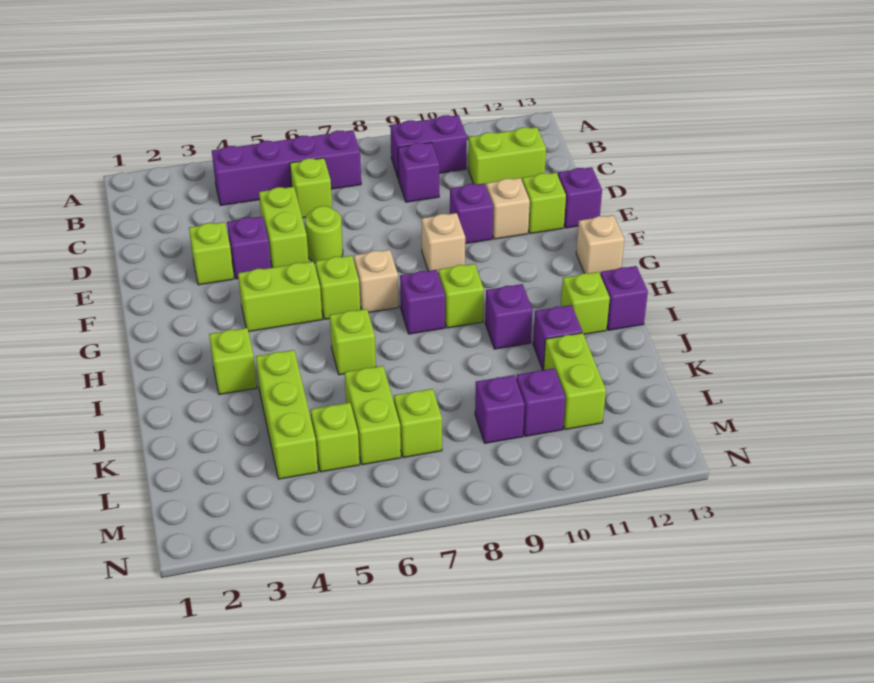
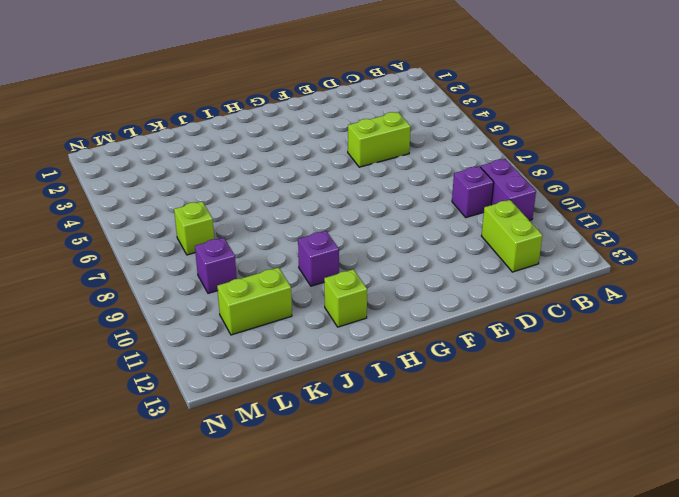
none -> purple 1x4 brick [212,130,361,205]
none -> lime 1x1 brick [290,158,332,218]
none -> lime 1x1 brick [189,222,234,285]
none -> purple 1x1 brick [227,216,271,279]

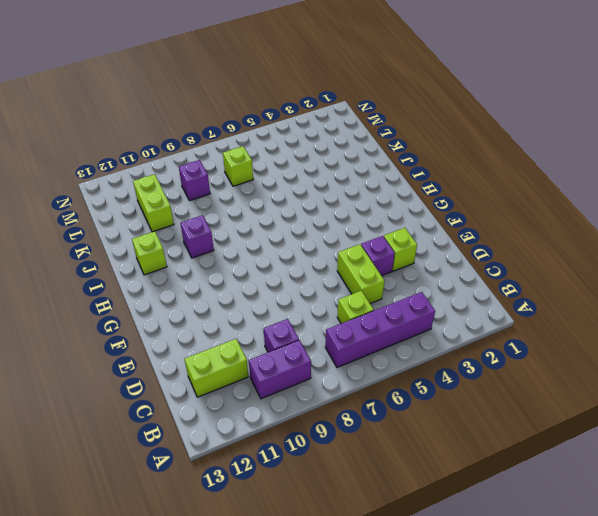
none -> lime 1x1 round brick [305,206,343,263]
none -> purple 1x1 brick [450,183,493,244]
none -> tan 1x1 brick [486,178,530,239]
none -> lime 1x1 brick [522,173,566,234]

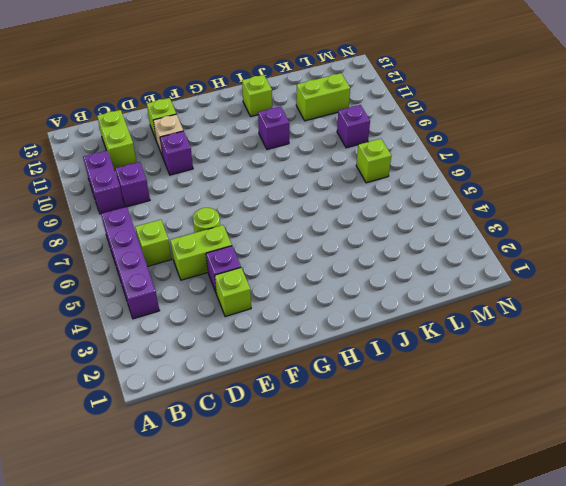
none -> purple 1x1 brick [558,167,602,228]
none -> tan 1x1 brick [422,213,465,274]
none -> lime 1x2 brick [238,261,322,332]
none -> lime 1x1 brick [316,255,360,319]

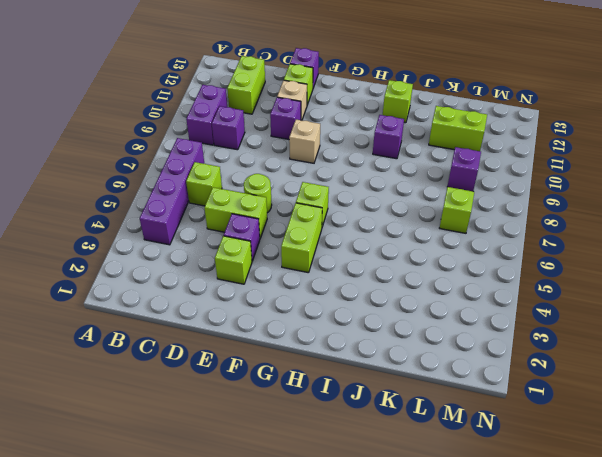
none -> tan 1x1 brick [354,250,399,312]
none -> tan 1x1 brick [576,215,624,274]
none -> purple 1x1 brick [400,270,445,334]
none -> lime 1x1 brick [439,264,484,328]

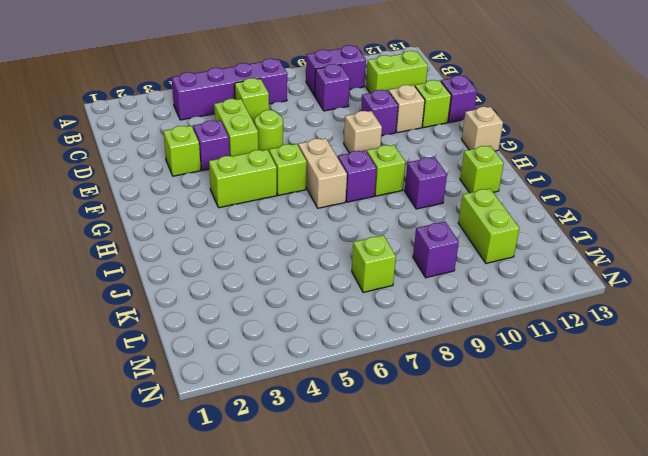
tan 1x2 brick [298,138,347,208] -> tan 1x1 brick [354,250,399,312]
none -> lime 1x1 brick [209,328,257,394]
none -> lime 1x1 brick [330,309,376,375]
none -> purple 1x1 brick [600,266,648,330]
none -> lime 1x3 brick [256,350,318,479]

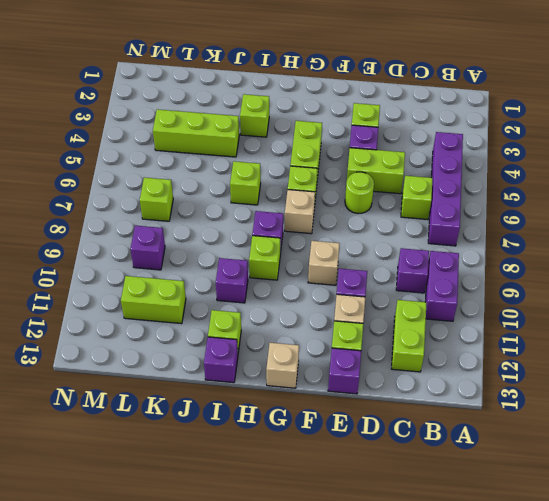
none -> purple 1x1 brick [533,305,582,370]
none -> lime 1x2 brick [345,366,401,465]
none -> lime 1x1 brick [311,403,360,472]
none -> purple 1x1 brick [516,368,565,436]

